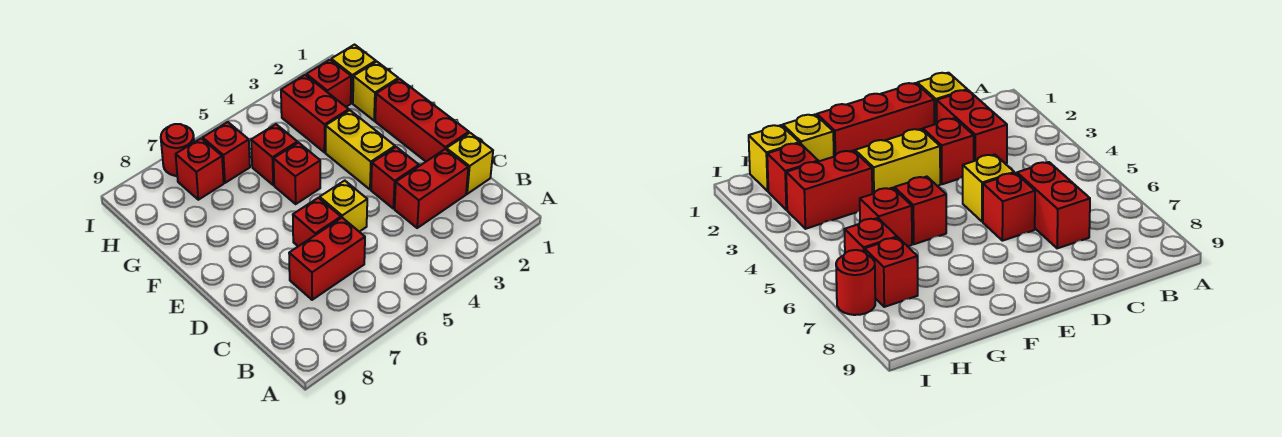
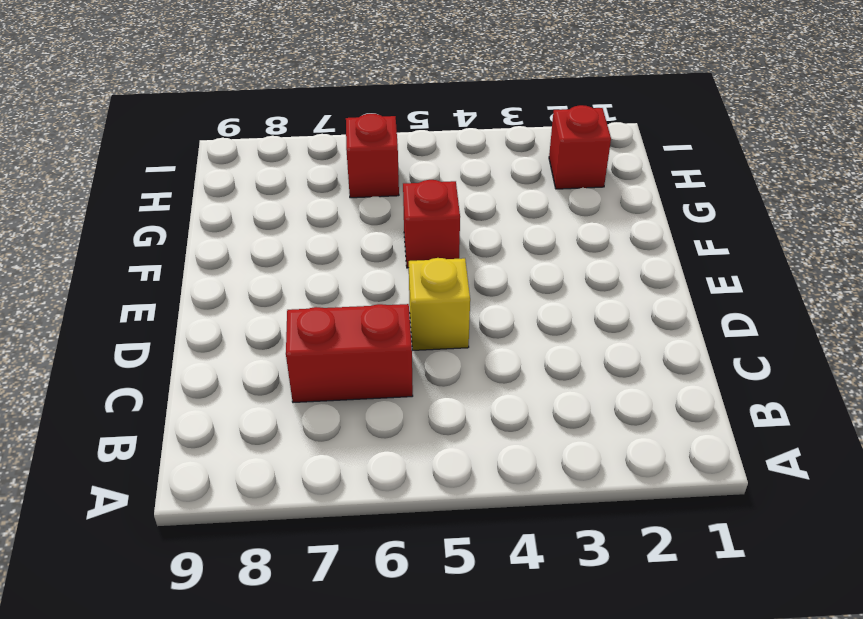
none -> yellow 1x1 brick [446,133,493,194]
none -> red 1x2 brick [395,149,468,228]
none -> red 1x3 brick [375,79,469,161]

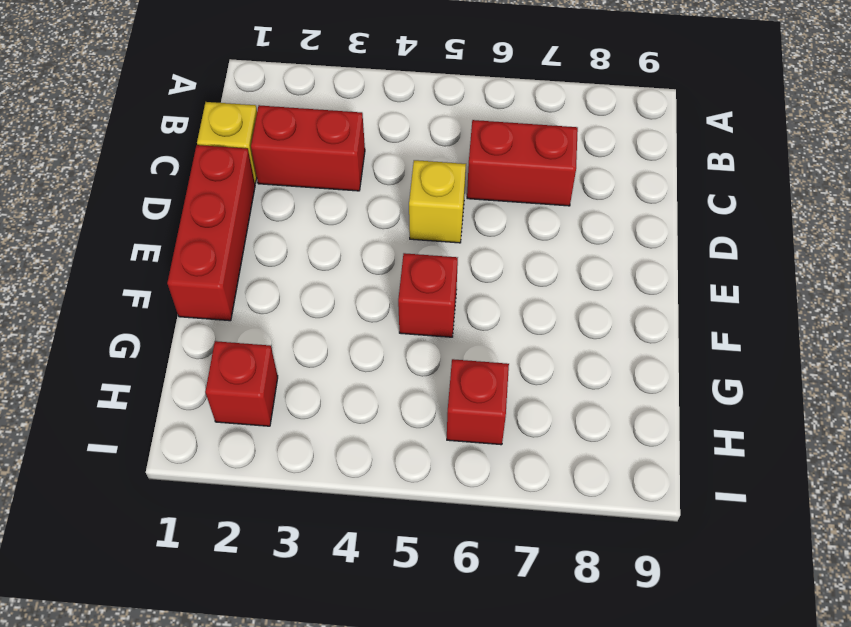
none -> red 1x1 brick [371,147,419,209]
none -> red 1x1 brick [293,198,341,246]
none -> yellow 1x2 brick [326,110,395,189]

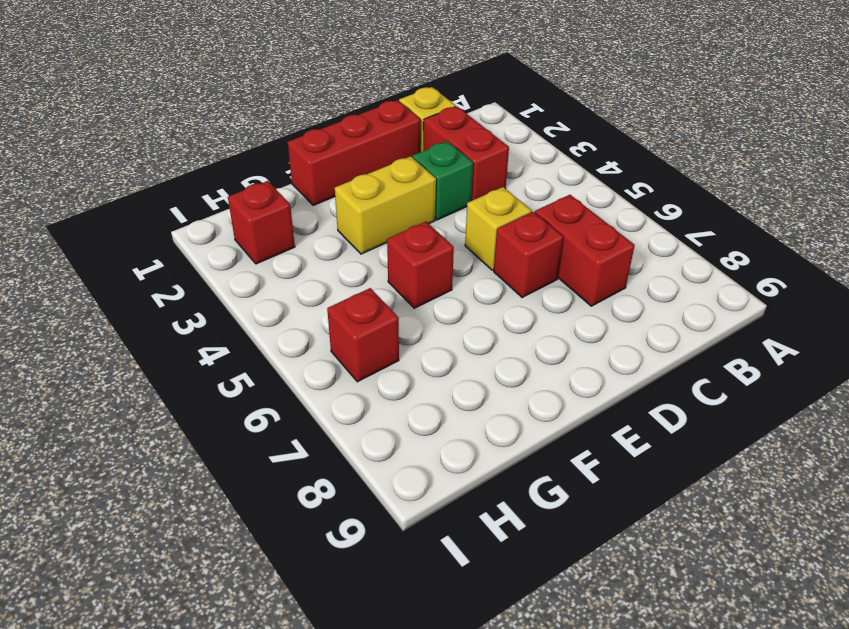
green 1x1 brick [412,141,473,220] -> red 1x1 brick [371,147,419,209]
none -> yellow 1x1 brick [353,62,398,121]
none -> red 1x2 brick [281,75,349,152]
none -> red 1x1 brick [251,124,297,185]

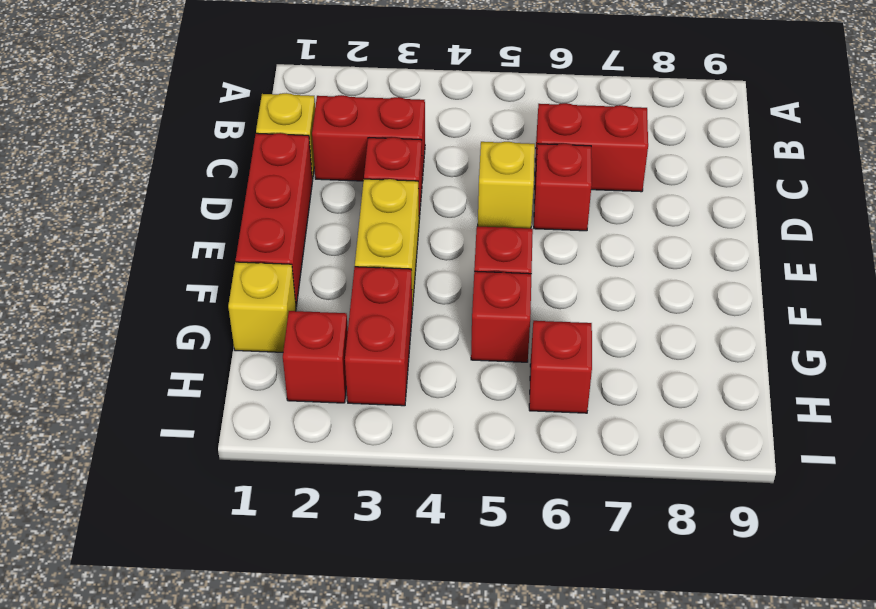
none -> yellow 1x1 brick [331,45,376,103]
none -> red 1x1 brick [176,138,224,200]
none -> red 1x1 round brick [161,124,194,176]

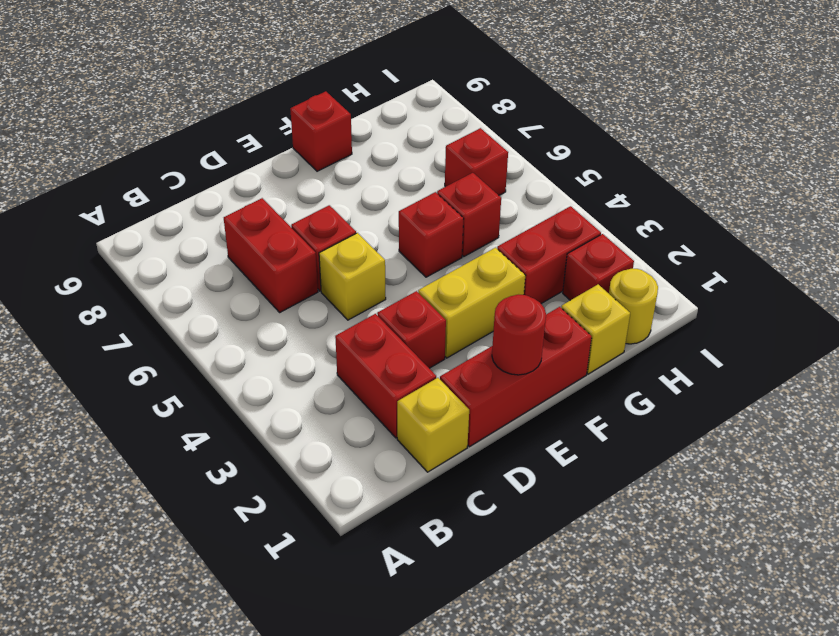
red 1x1 round brick [492,294,546,375] -> red 1x1 round brick moved to [161,124,194,176]
red 1x1 brick [290,91,352,171] -> red 1x1 brick moved to [176,138,224,200]
yellow 1x1 round brick [609,268,658,344] -> yellow 1x1 brick [331,45,376,103]

